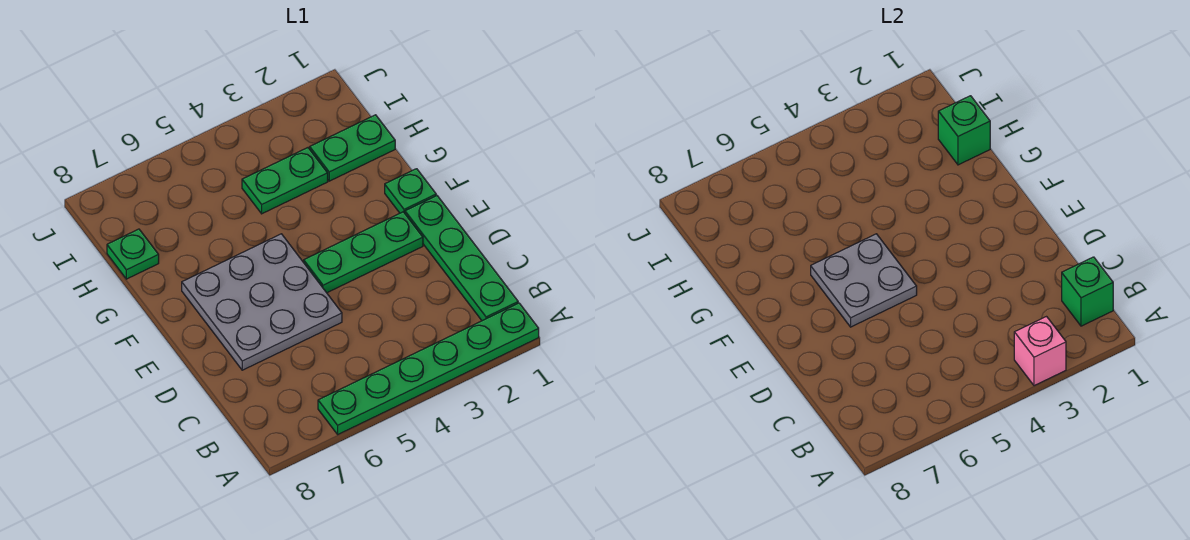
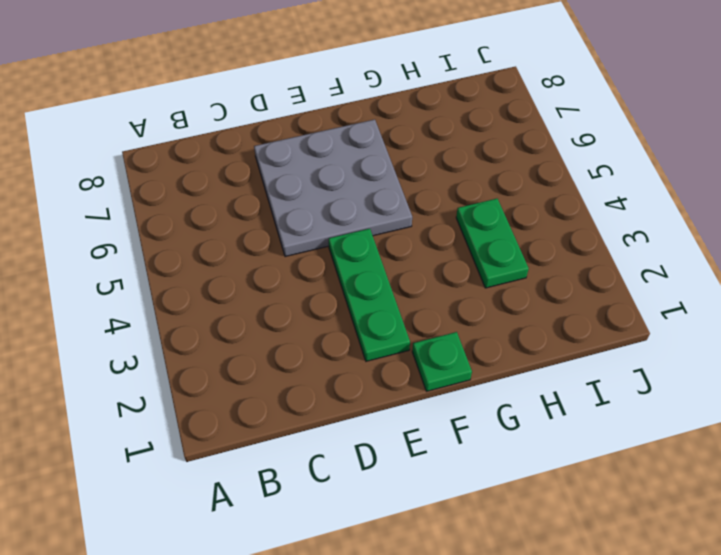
none -> green 1x6 plate [318,303,539,434]
none -> green 1x4 plate [405,195,518,321]
none -> green 1x2 plate [310,115,395,181]

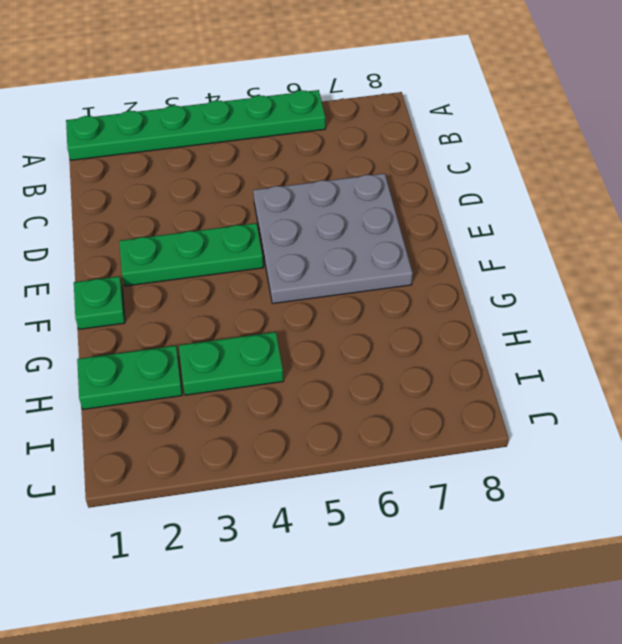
none -> green 1x4 plate [405,195,518,321]
none -> green 1x1 plate [107,229,159,279]
none -> pink 1x1 brick [1014,317,1066,386]

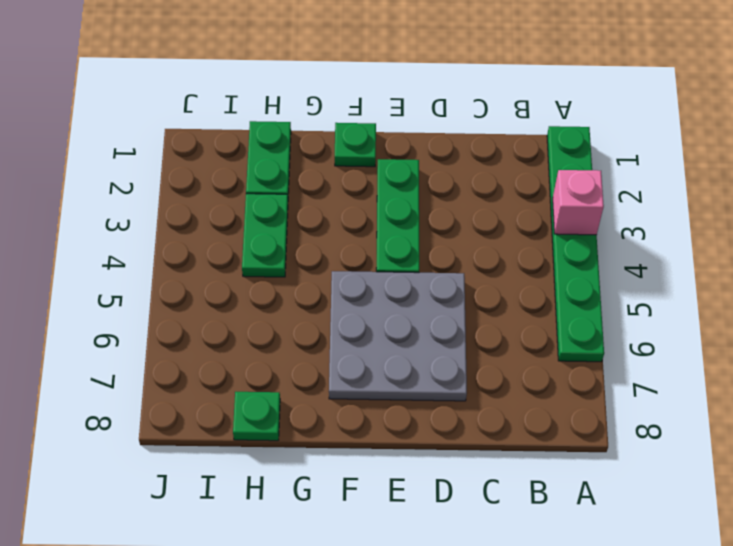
none -> green 1x4 plate [405,195,518,321]
none -> green 1x1 brick [1062,257,1113,326]
none -> grey 2x2 plate [811,234,917,327]

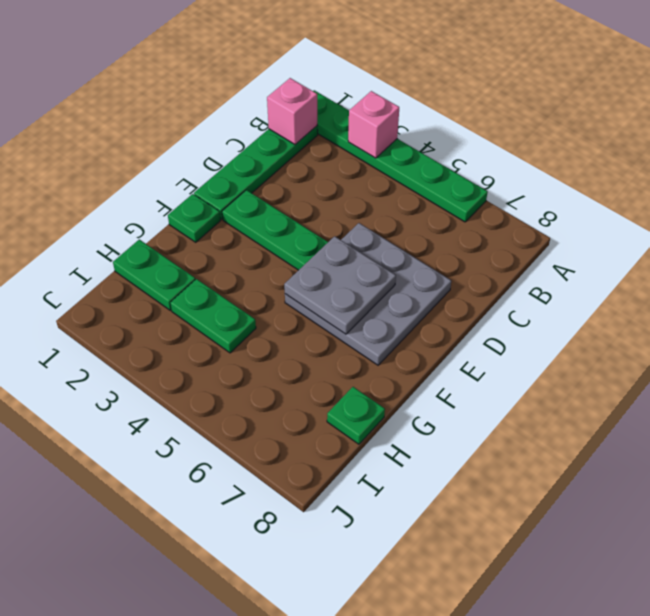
pink 1x1 brick [267,78,317,144] -> green 1x1 brick [1062,257,1113,326]
none -> green 1x1 brick [938,96,990,165]

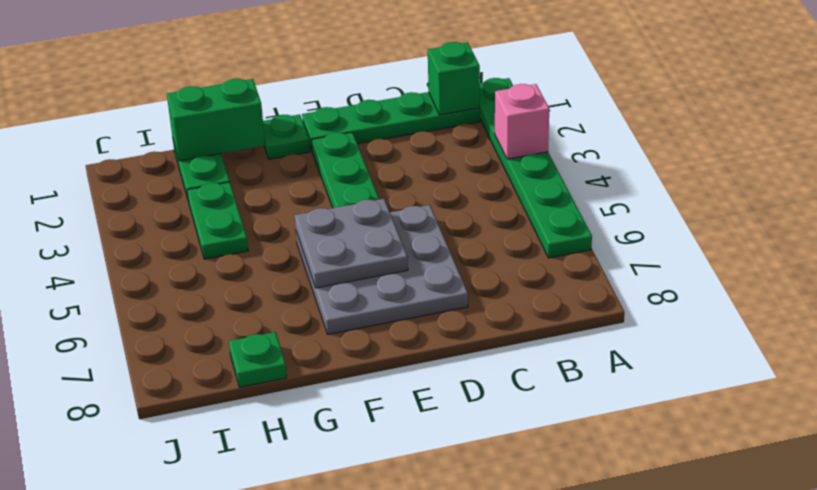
green 1x2 brick [167,79,265,161] -> green 1x1 brick [938,96,990,165]

